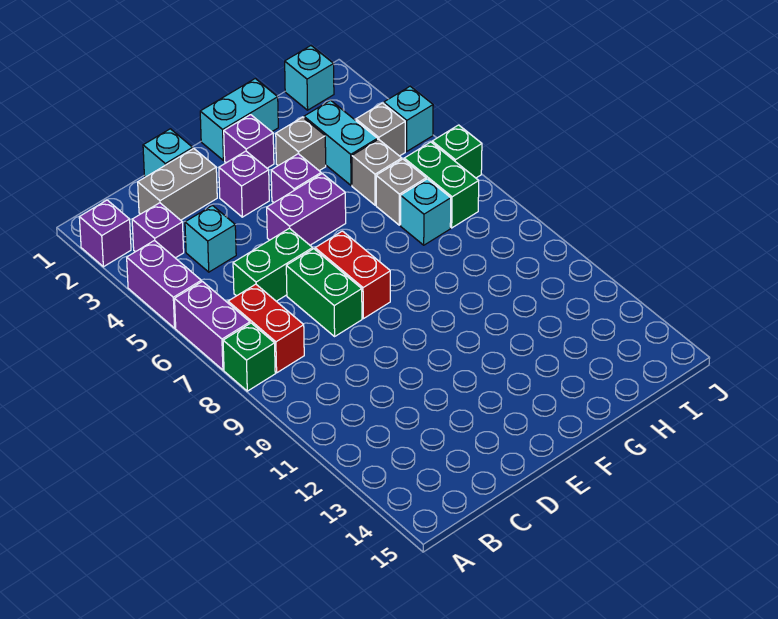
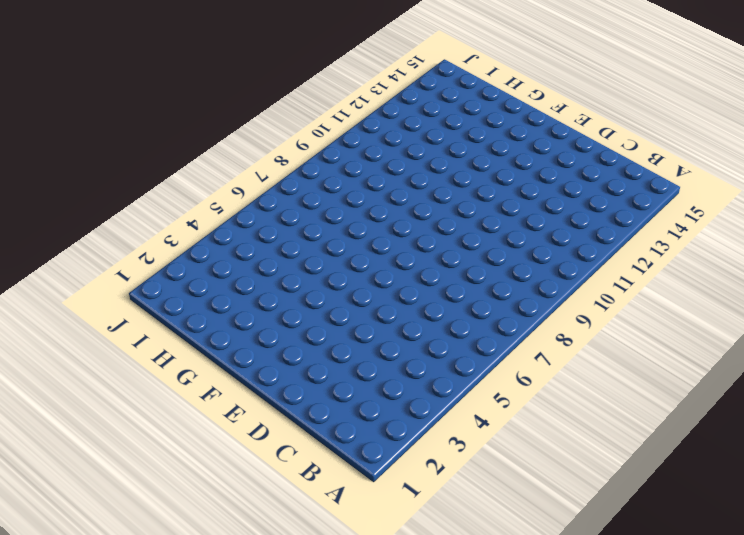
none -> purple 1x1 brick [79,200,131,267]
none -> purple 1x2 brick [127,240,201,328]
none -> purple 1x2 brick [175,281,250,370]

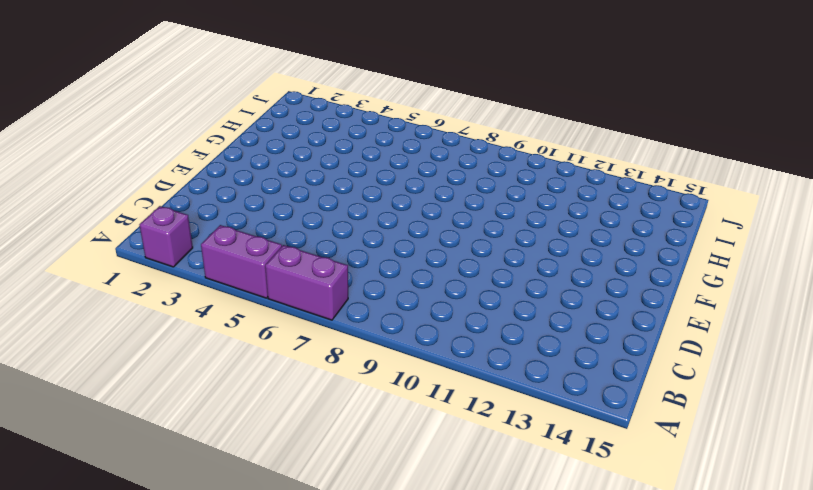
none -> green 1x1 brick [223,323,275,391]
none -> purple 1x1 brick [132,203,184,258]
none -> red 1x2 brick [228,284,304,373]

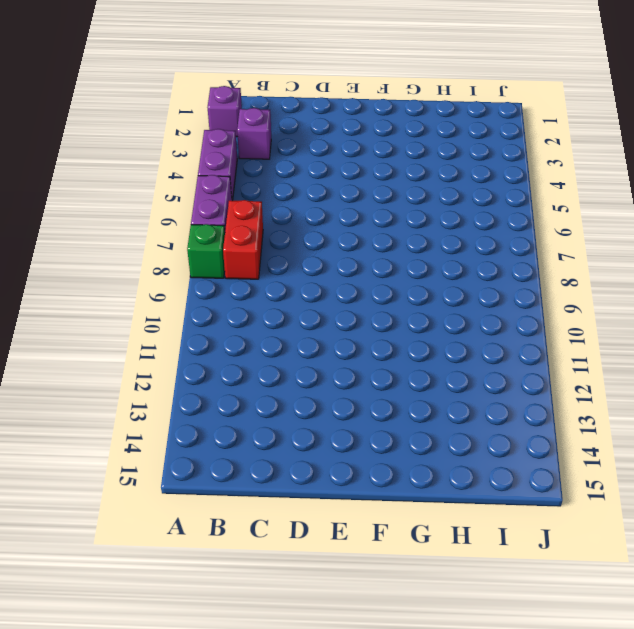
none -> grey 1x2 brick [138,148,217,220]
none -> cyan 1x1 brick [185,206,236,272]
none -> green 1x2 brick [233,228,313,301]

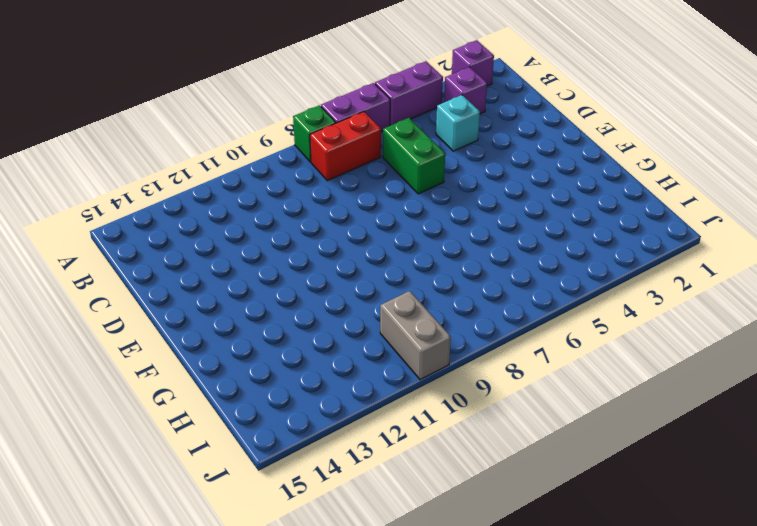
grey 1x2 brick [380,291,451,380] -> grey 1x2 brick moved to [138,148,217,220]
none -> cyan 1x1 brick [143,129,193,177]
none -> green 1x2 brick [286,249,362,336]
none -> purple 1x1 brick [219,151,269,217]

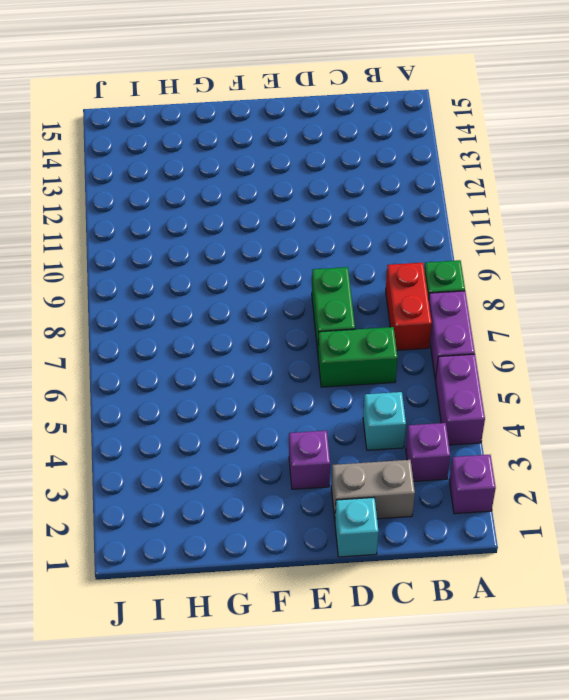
none -> purple 1x2 brick [267,174,346,245]
none -> red 1x2 brick [315,231,390,319]
none -> cyan 1x2 brick [200,79,278,160]

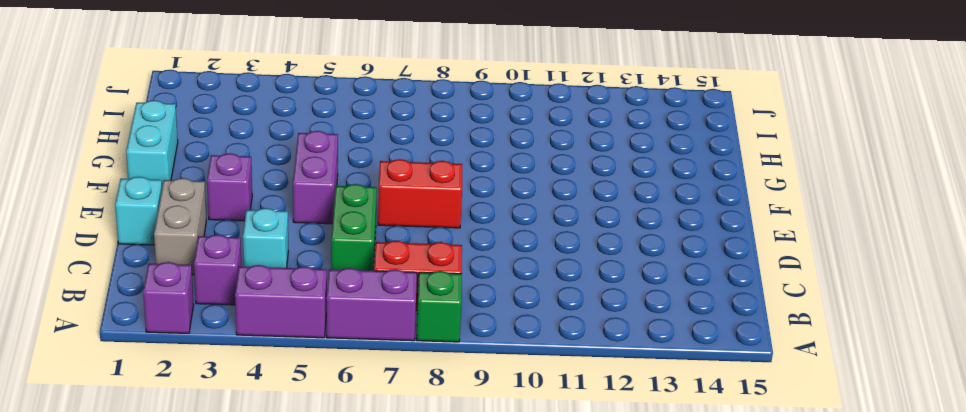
none -> green 1x2 brick [286,249,362,336]
none -> purple 1x1 brick [224,115,274,168]
none -> purple 1x1 brick [271,154,321,202]

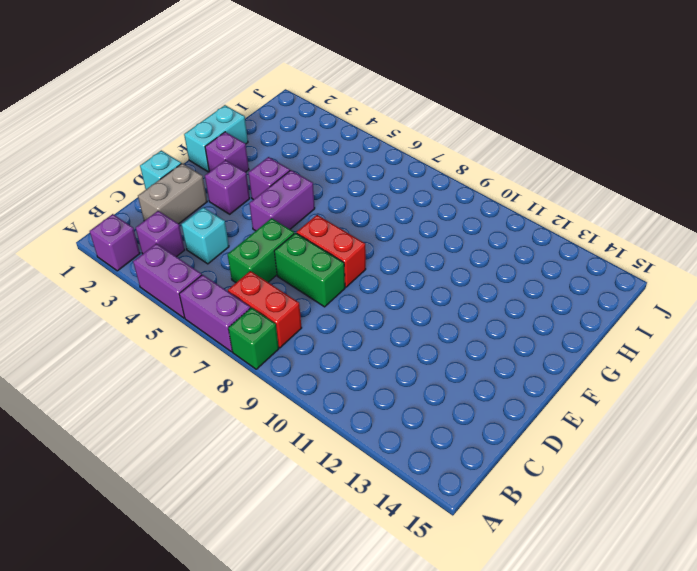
none -> grey 1x1 brick [276,117,326,171]
none -> cyan 1x2 brick [304,100,378,185]
none -> grey 1x1 brick [352,139,402,205]

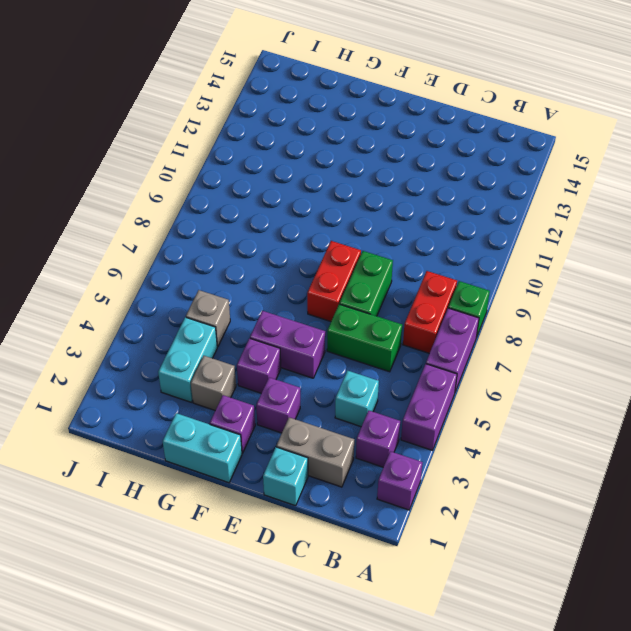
none -> grey 1x1 brick [376,159,426,225]
none -> cyan 1x1 brick [401,179,451,245]
none -> cyan 1x1 brick [285,46,334,110]

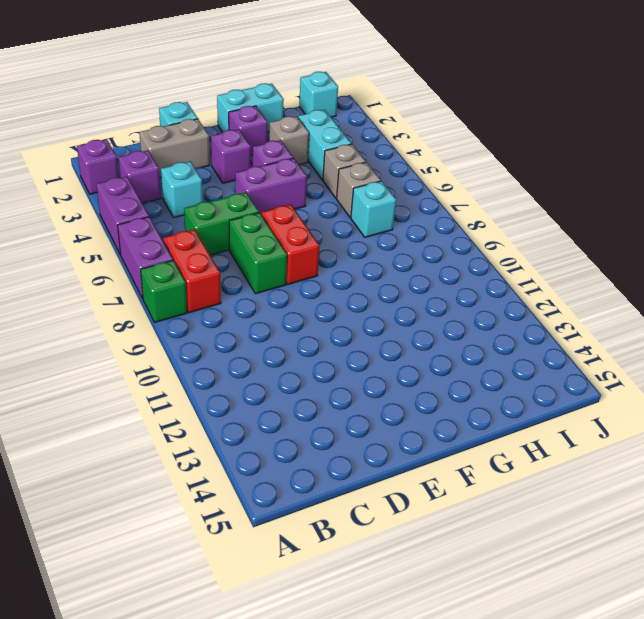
none -> grey 1x1 brick [356,103,405,156]
none -> green 1x2 brick [404,142,479,228]
none -> cyan 1x1 brick [384,86,433,151]

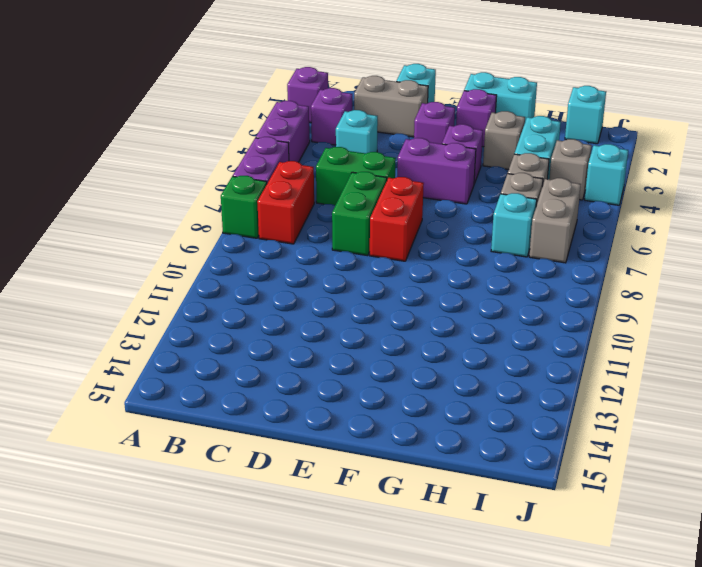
grey 1x2 brick [529,178,581,263] -> green 1x2 brick [404,142,479,228]
none -> green 1x1 brick [432,125,482,178]

